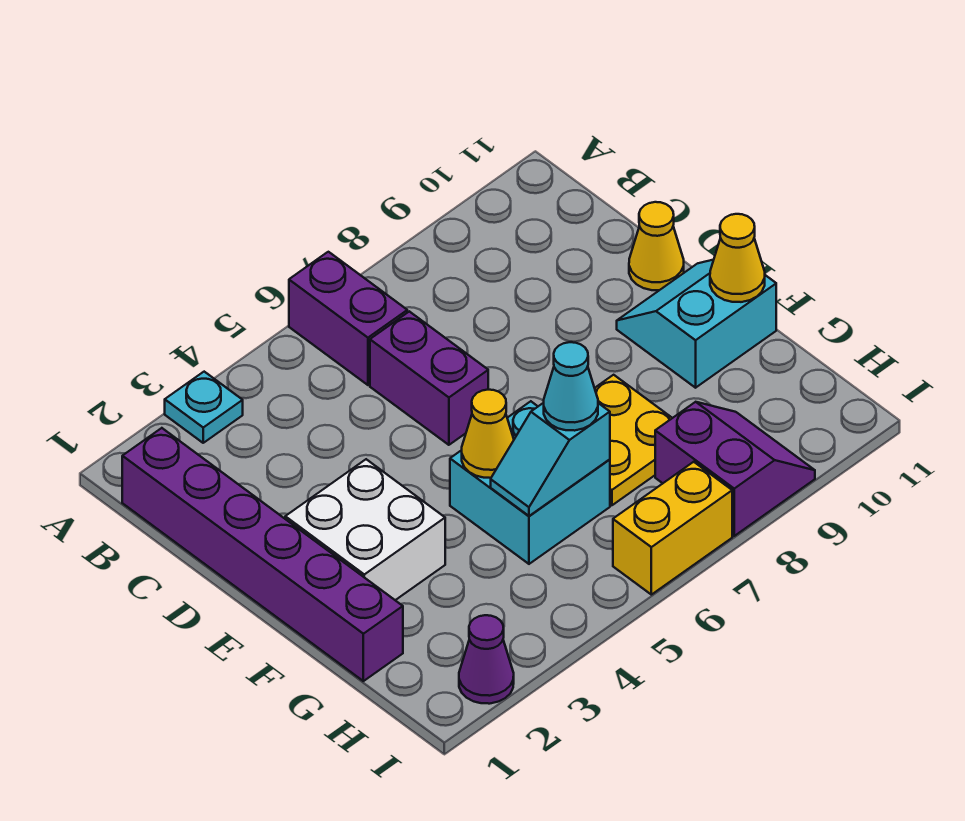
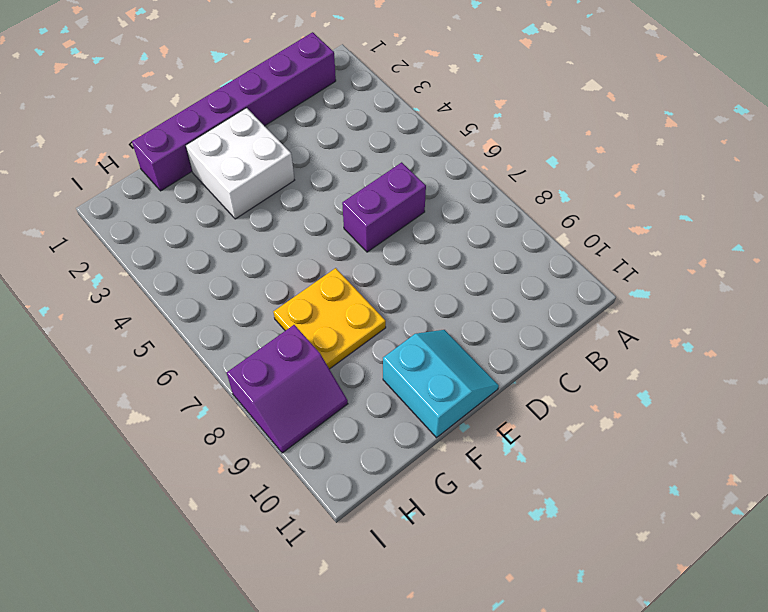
none -> cyan 1x1 plate [165,372,243,443]
none -> purple 1x2 brick [289,252,407,385]
none -> yellow 1x1 cone [629,202,684,290]

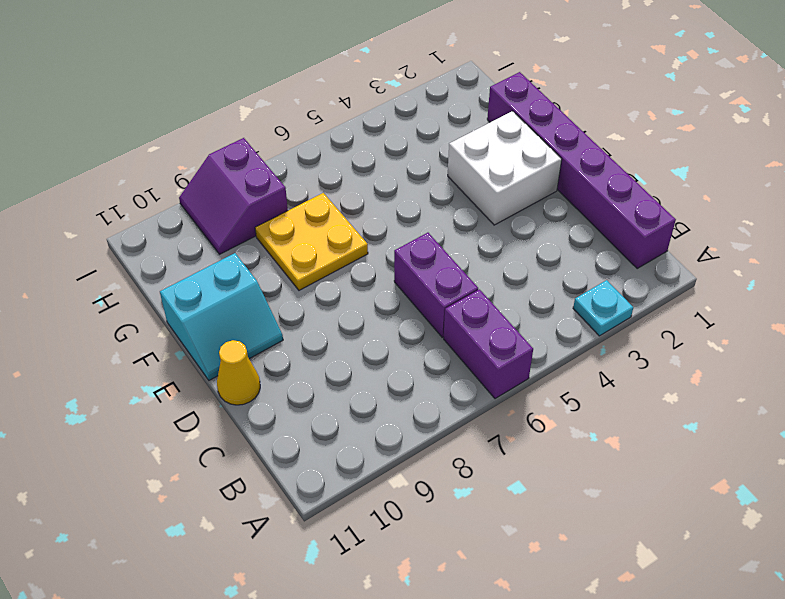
none -> cyan 2x2 brick [450,401,610,564]
none -> purple 1x1 cone [459,615,514,704]
none -> yellow 1x2 brick [613,462,732,595]

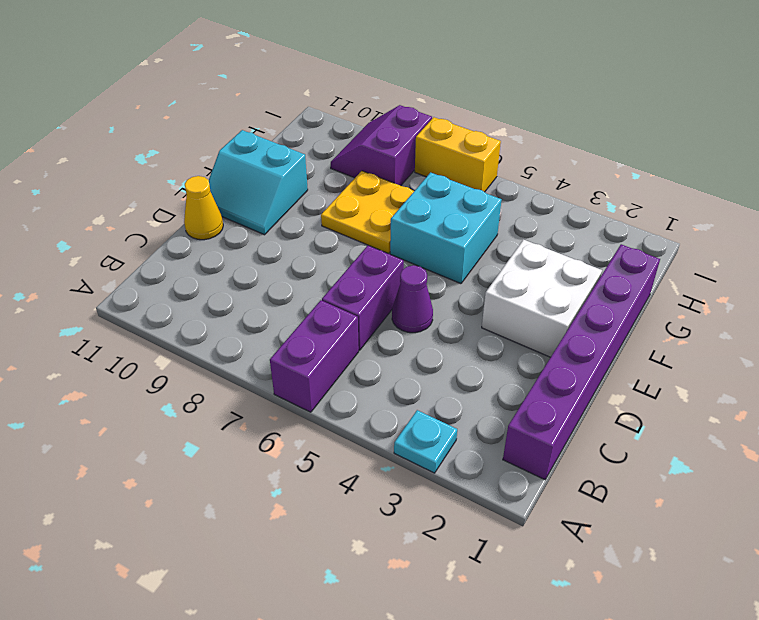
purple 1x1 cone [392,265,433,333] -> purple 1x1 cone moved to [459,615,514,704]
none -> yellow 1x1 cone [462,390,514,478]
none -> yellow 1x1 cone [710,214,765,302]
none -> cyan 1x2 slope [491,403,610,516]

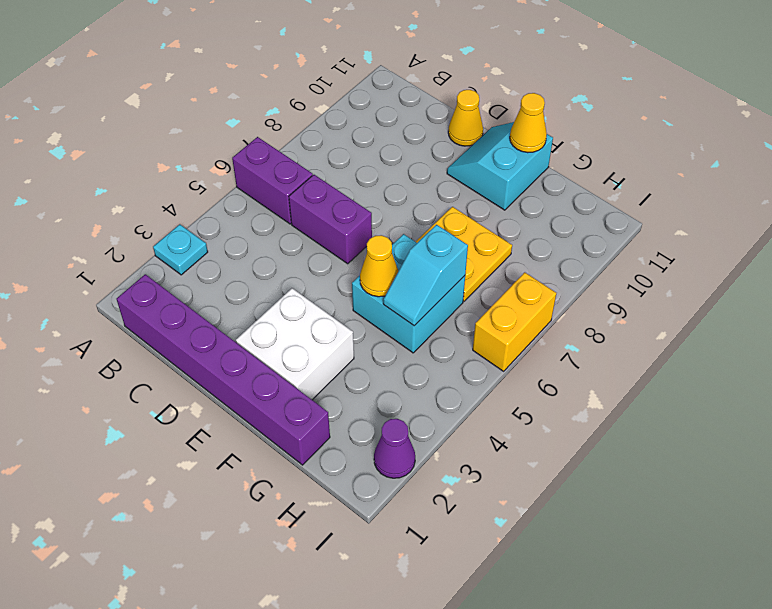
none -> purple 2x2 slope [655,402,815,536]
none -> cyan 1x1 cone [544,342,598,431]

